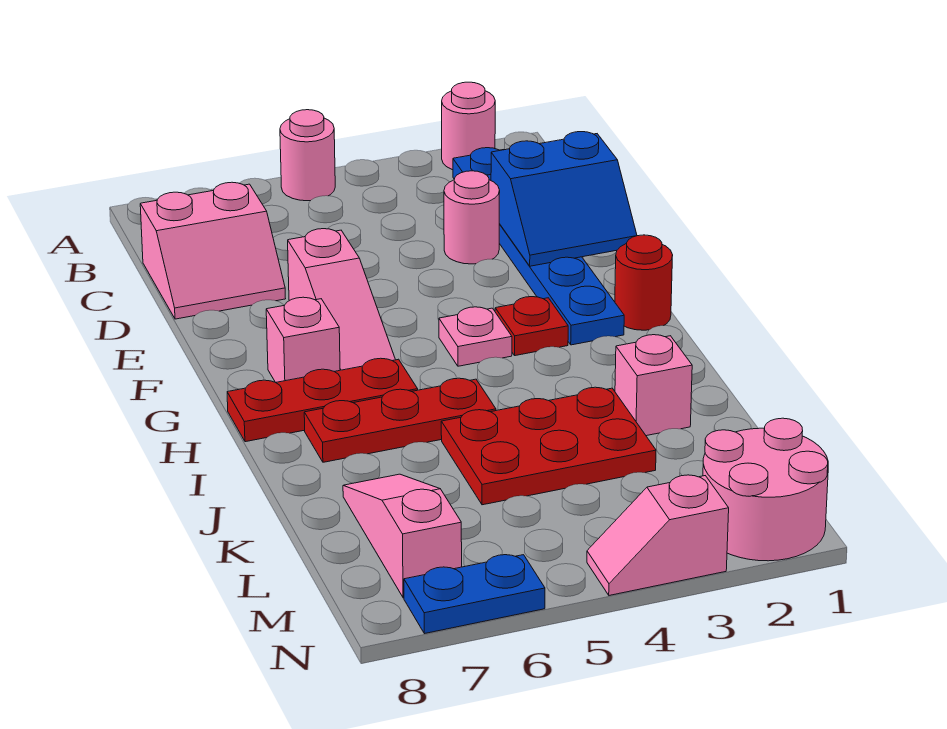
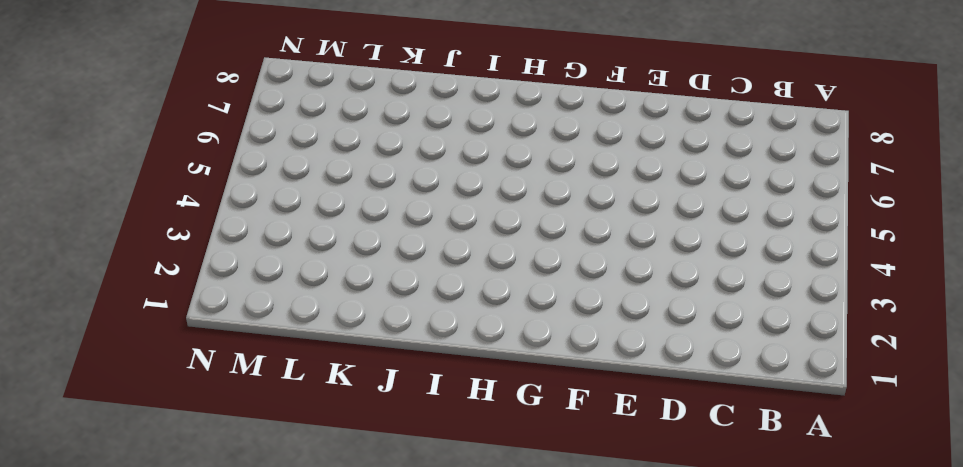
none -> pink 1x1 round brick [442,82,495,170]
none -> pink 1x1 round brick [280,110,335,201]
none -> blue 1x6 plate [453,148,624,345]

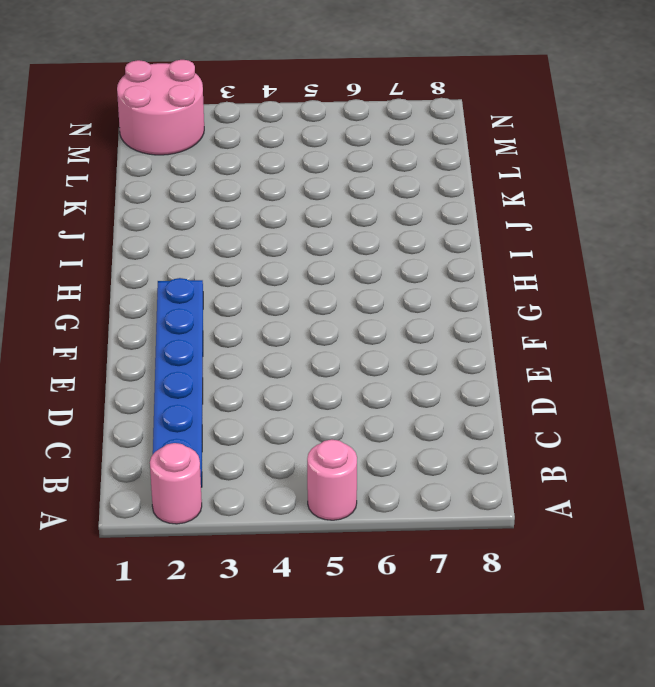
none -> pink 2x2 slope [140,182,286,319]
none -> pink 1x1 round brick [444,171,500,264]
none -> pink 1x3 slope [288,229,395,370]

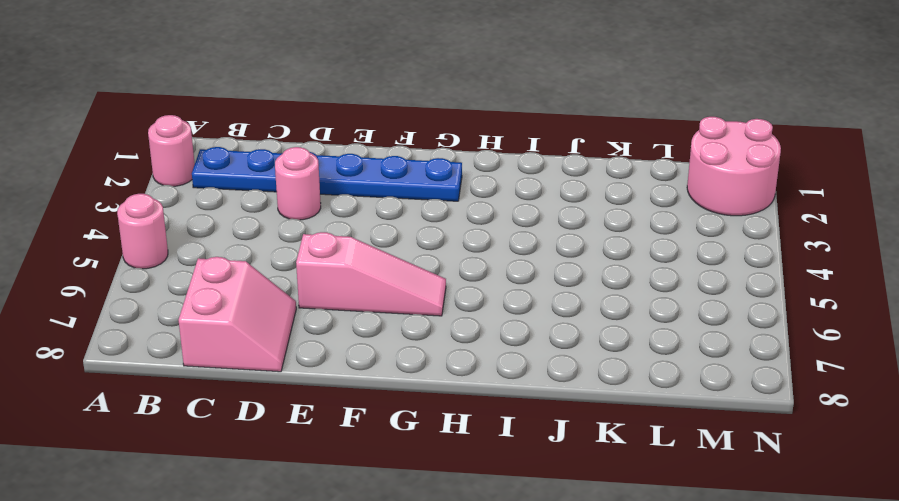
none -> red 1x1 round brick [615,235,673,330]
none -> red 1x1 plate [495,297,568,356]
none -> pink 1x1 plate [439,307,512,366]

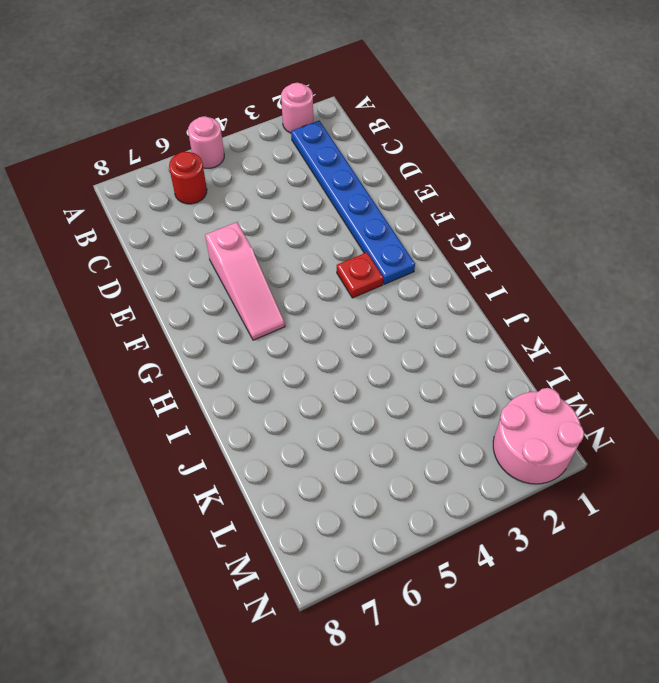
red 1x1 round brick [169,152,207,204] -> red 1x1 round brick moved to [615,235,673,330]
none -> pink 2x2 slope [140,182,286,319]
none -> pink 1x1 round brick [444,171,500,264]
none -> pink 1x1 plate [439,307,512,366]

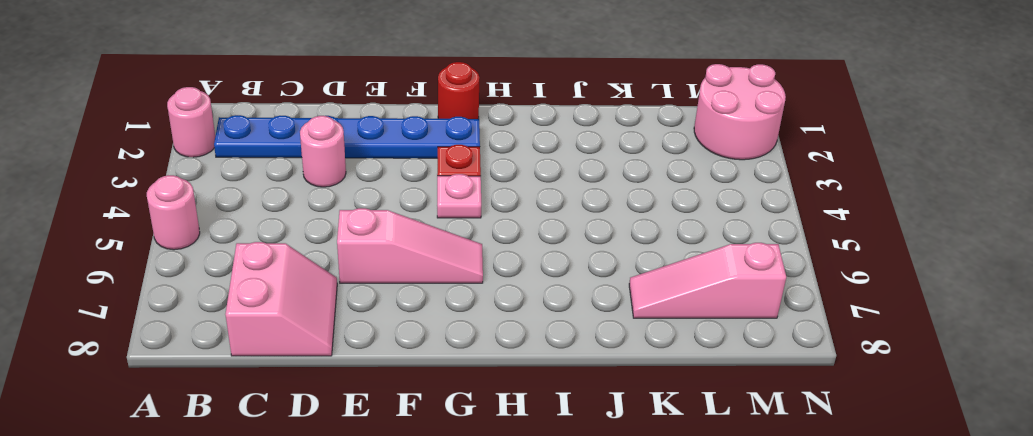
none -> pink 1x1 brick [266,297,340,383]
none -> red 1x3 plate [227,358,418,442]
none -> red 1x3 plate [304,378,496,462]

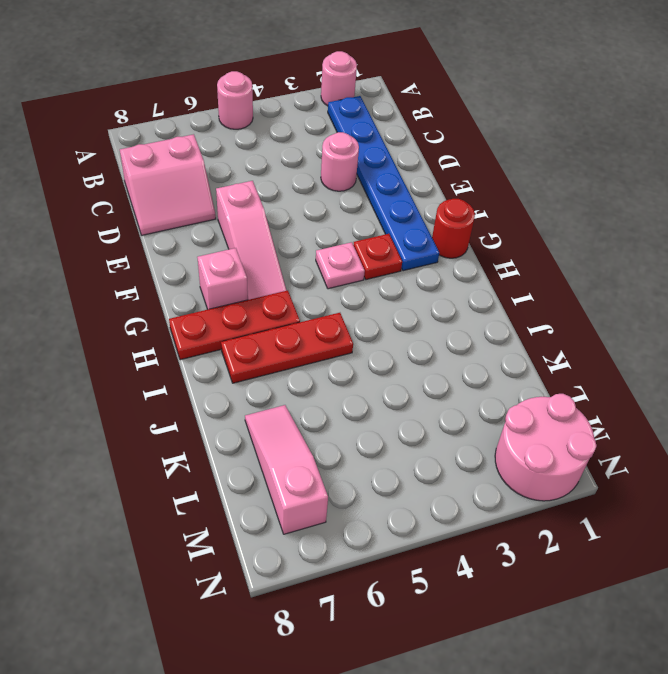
none -> pink 1x1 brick [615,335,692,436]
none -> red 2x3 plate [441,387,656,505]
none -> pink 1x2 slope [587,475,729,595]

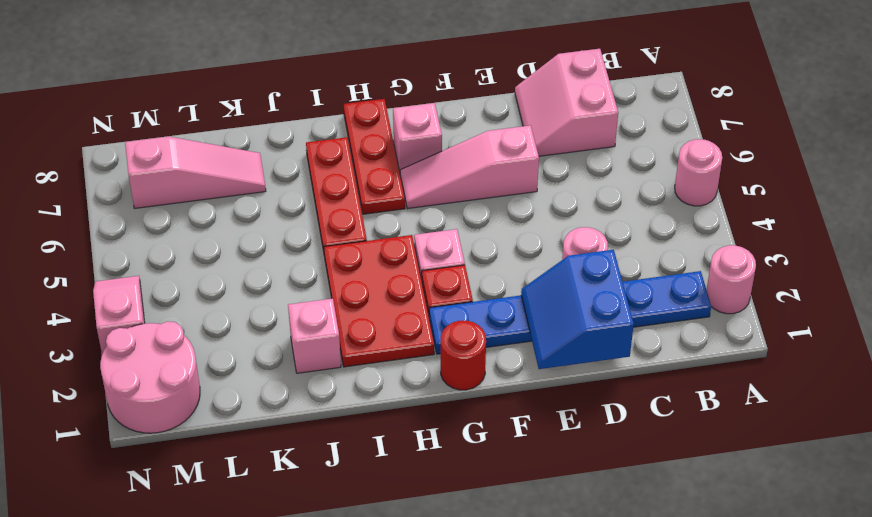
red 2x3 plate [324,235,434,367] -> red 2x3 plate moved to [441,387,656,505]
none -> blue 1x2 plate [404,555,545,634]

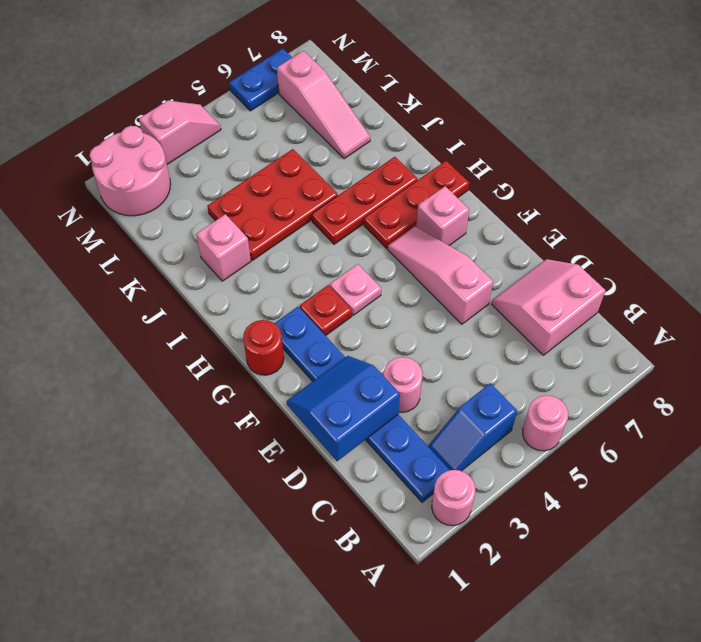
blue 1x2 slope [428,383,517,471] -> none

